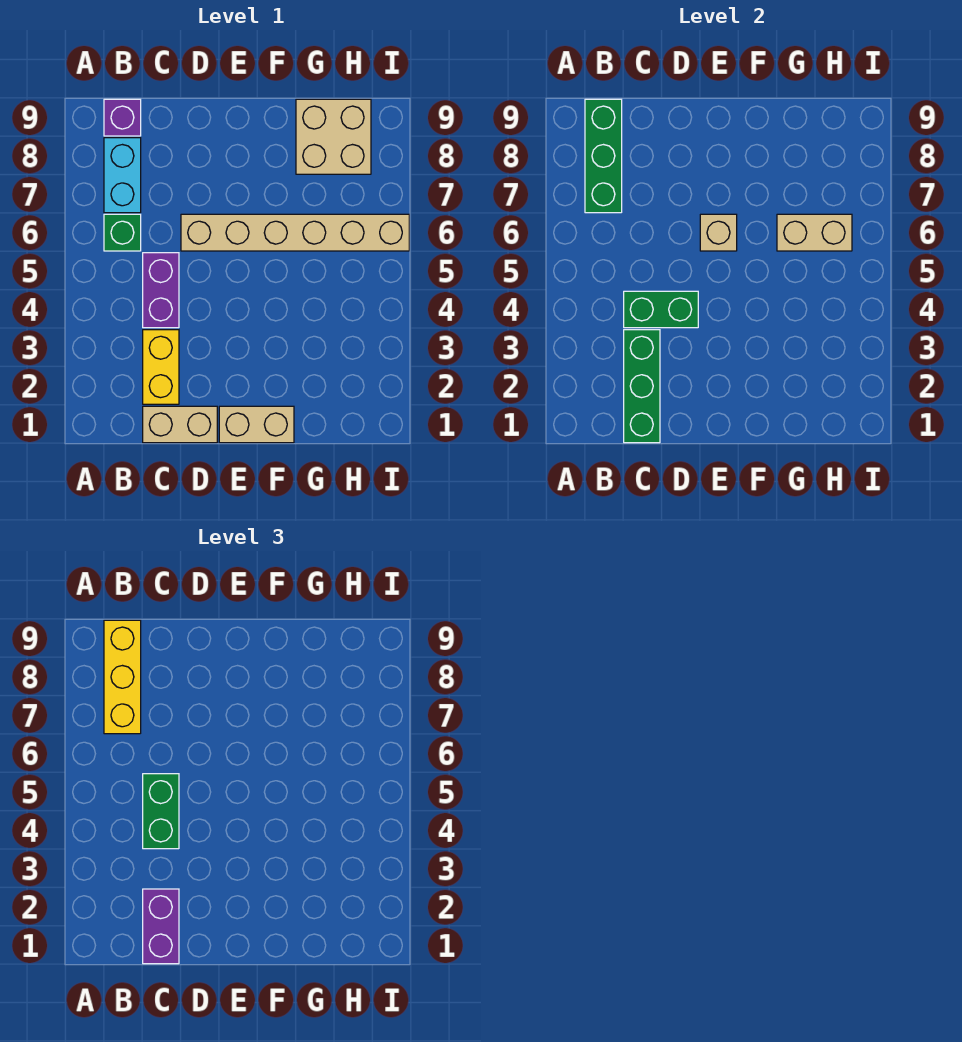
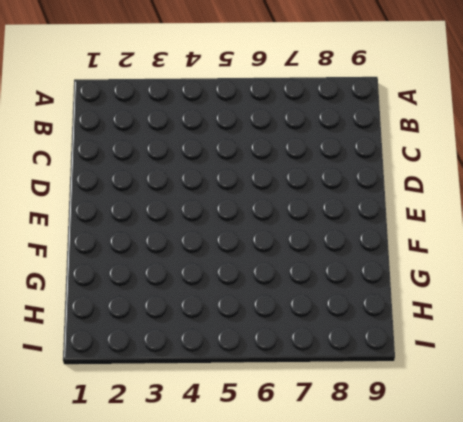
none -> green 1x1 brick [104,214,141,251]
none -> cyan 1x2 brick [104,138,141,213]
none -> purple 1x1 brick [104,99,141,136]

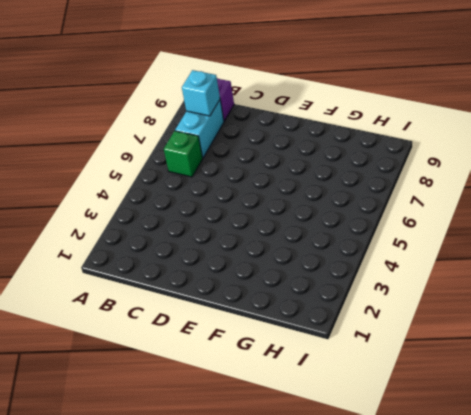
cyan 1x1 brick [182,70,220,116] -> green 1x3 brick [585,99,622,213]
none -> tan 1x2 brick [143,406,217,443]
none -> yellow 1x2 brick [143,330,179,404]
none -> purple 1x2 brick [143,253,179,328]

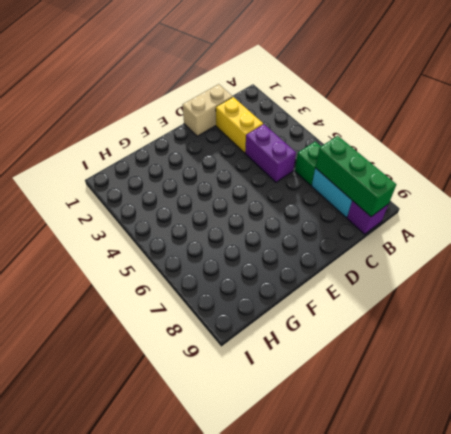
none -> tan 1x6 brick [181,214,409,251]
none -> tan 1x2 brick [219,406,294,443]
none -> tan 2x2 brick [296,99,371,174]

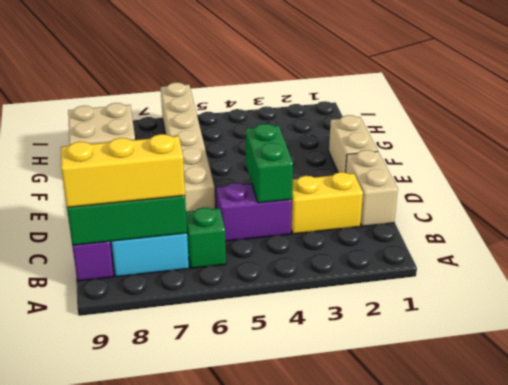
none -> green 1x3 brick [624,330,660,443]
none -> tan 1x1 brick [700,214,737,251]
none -> tan 1x2 brick [777,214,852,251]

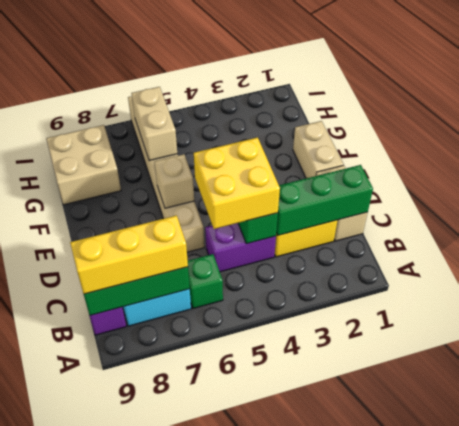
yellow 2x2 brick [194,137,280,229] -> green 1x2 brick [143,774,179,849]
none -> purple 1x2 brick [143,889,179,964]

